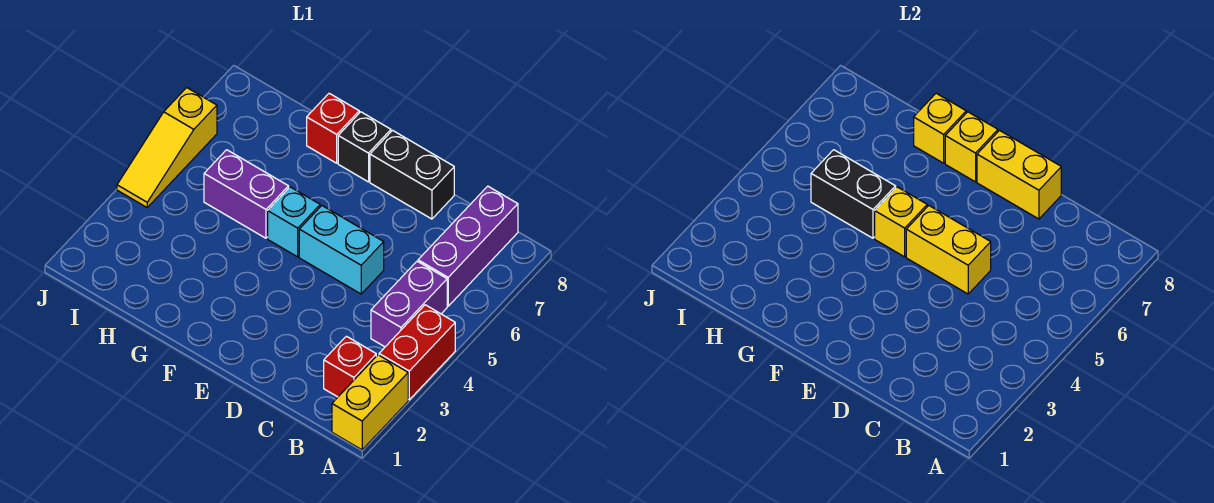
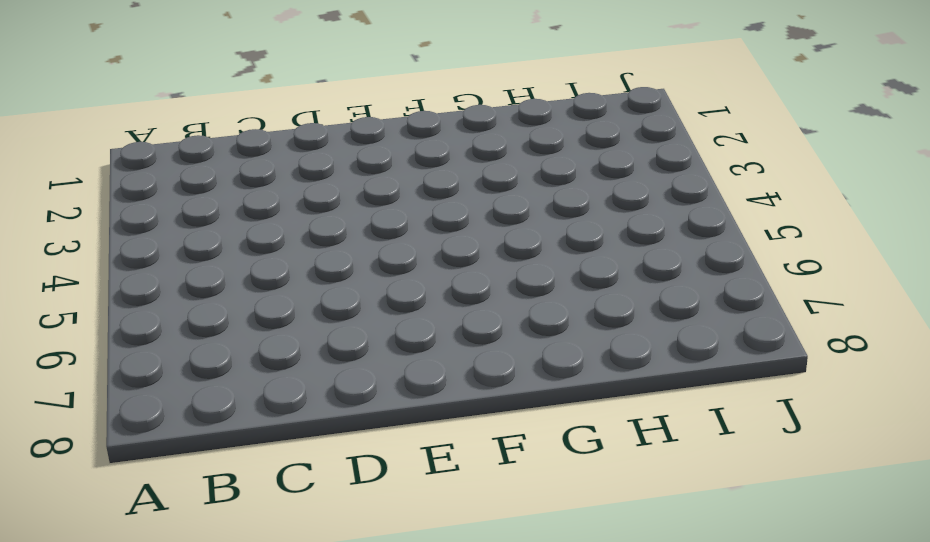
none -> yellow 1x2 brick [332,355,408,450]
none -> red 1x2 brick [379,305,455,400]
none -> red 1x1 brick [324,336,376,397]

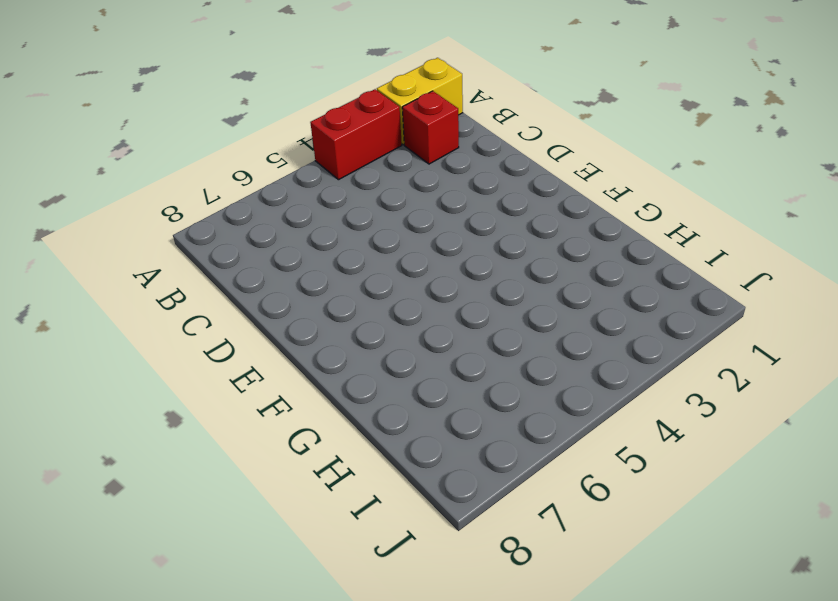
none -> purple 1x2 brick [371,261,447,347]
none -> purple 1x3 brick [418,186,518,306]
none -> cyan 1x2 brick [299,206,384,294]

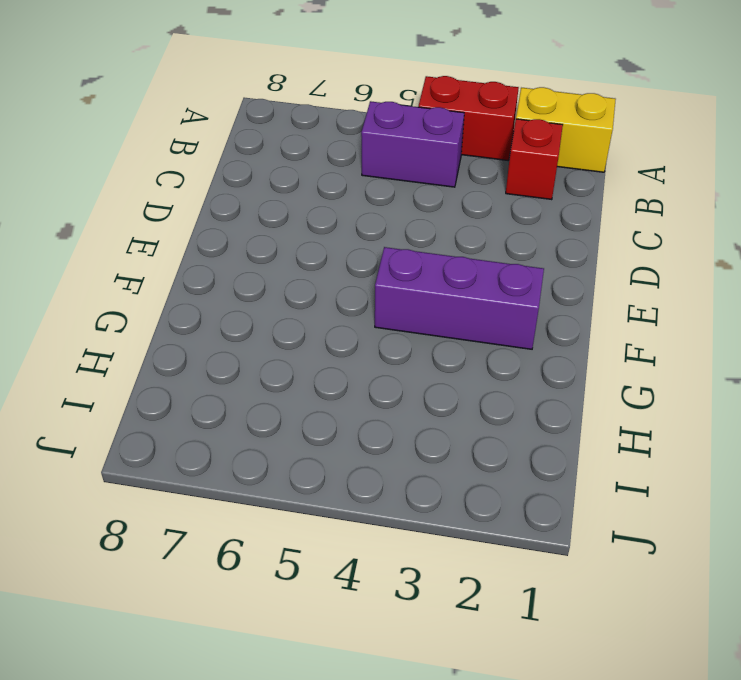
purple 1x3 brick [375,247,544,349] -> purple 1x3 brick moved to [418,186,518,306]
none -> cyan 1x2 brick [299,206,384,294]
none -> black 1x2 brick [370,130,454,219]
none -> cyan 1x1 brick [268,187,320,257]

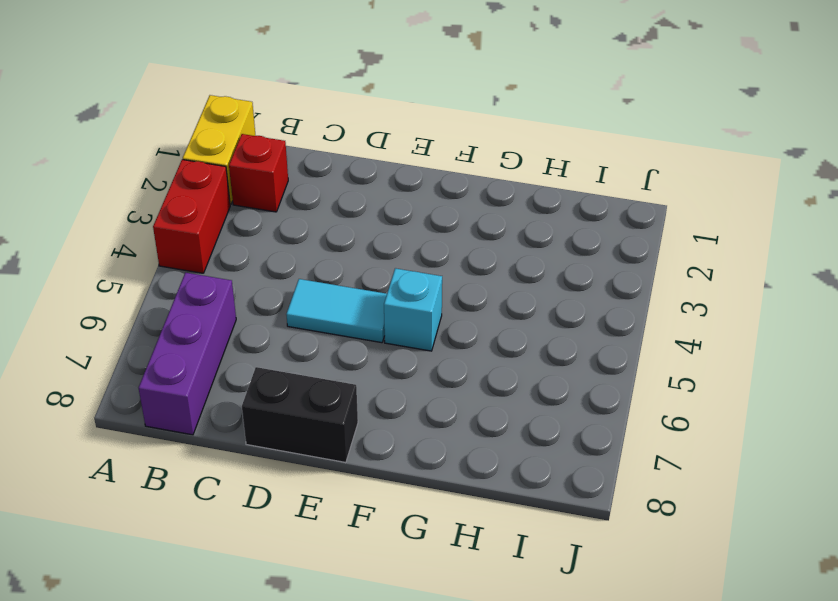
cyan 1x2 tile [286,279,387,343] -> cyan 1x2 brick [299,206,384,294]
none -> purple 1x2 brick [371,261,447,347]
none -> black 1x1 brick [338,112,391,182]
none -> purple 1x2 brick [204,150,289,238]

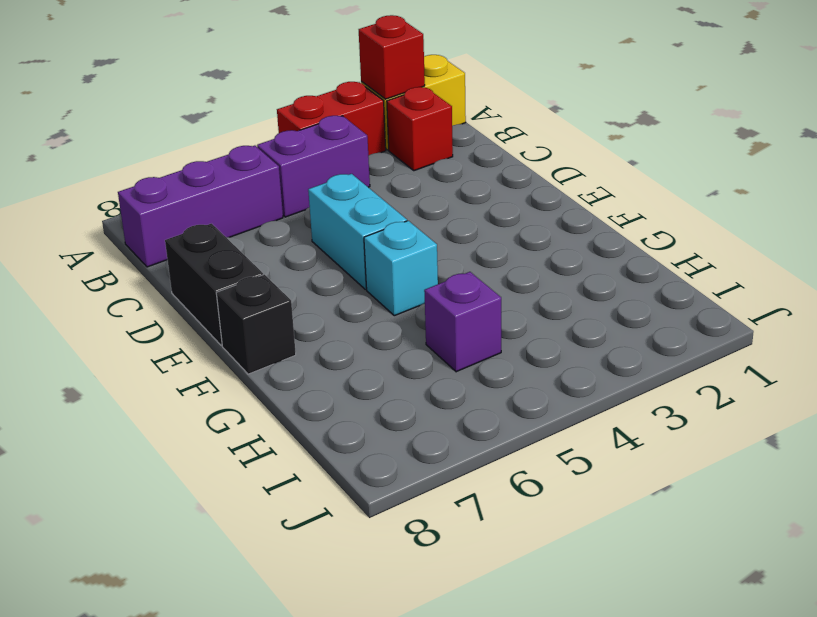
red 1x1 brick [359,15,425,99] -> red 1x1 brick moved to [307,93,359,163]
purple 1x1 brick [424,272,501,372] -> purple 1x2 brick [204,150,289,238]
none -> yellow 1x3 slope [117,88,217,207]
none -> yellow 1x2 brick [906,206,991,294]
none -> yellow 1x2 brick [977,130,1061,219]

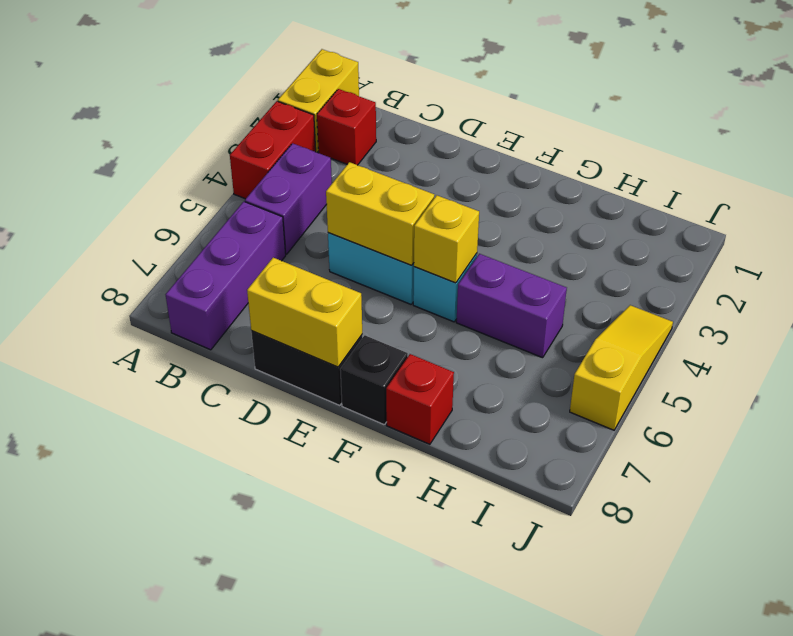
none -> yellow 1x1 brick [945,112,998,182]
none -> black 1x2 brick [811,150,896,238]
none -> yellow 1x1 brick [914,93,966,163]

